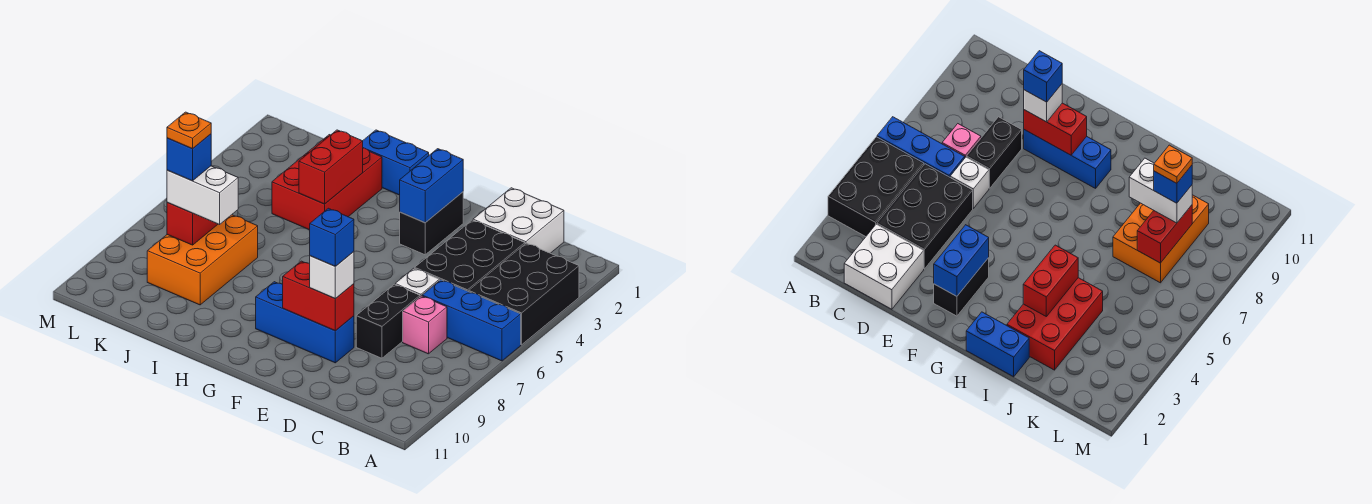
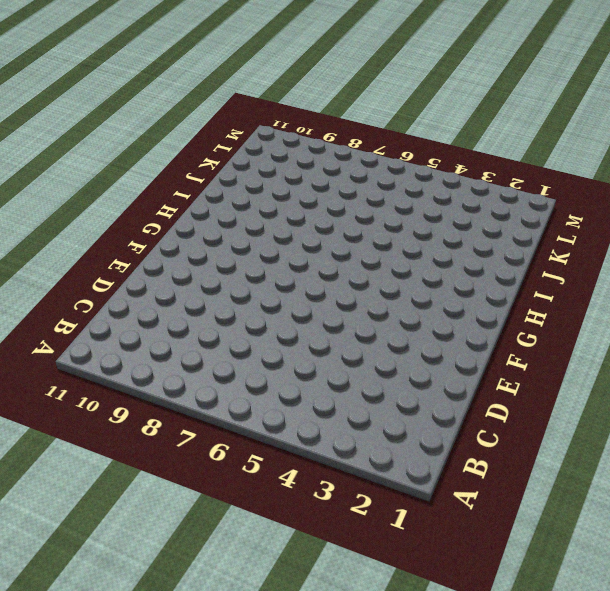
none -> black 2x3 brick [469,243,579,345]
none -> blue 1x3 brick [422,280,521,361]
none -> white 2x2 brick [473,188,564,253]

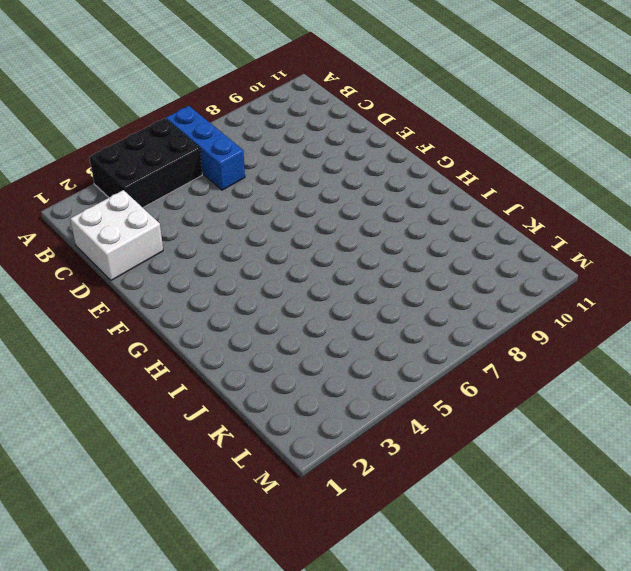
none -> black 2x3 brick [415,220,525,291]
none -> pink 1x1 brick [403,296,447,354]
none -> white 1x1 brick [395,268,439,296]

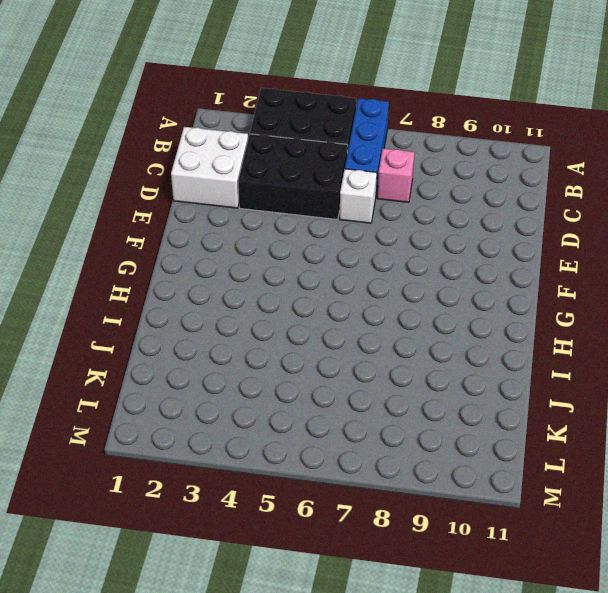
none -> black 1x2 brick [356,284,420,358]
none -> blue 1x3 brick [256,282,354,363]
none -> black 1x2 brick [400,192,463,255]

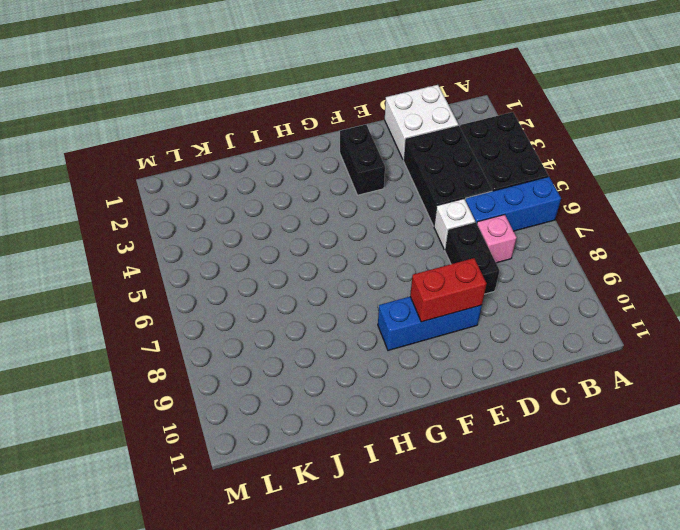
none -> blue 1x2 brick [363,130,429,195]
none -> red 2x3 brick [272,135,382,230]
none -> orange 2x3 brick [147,215,258,305]

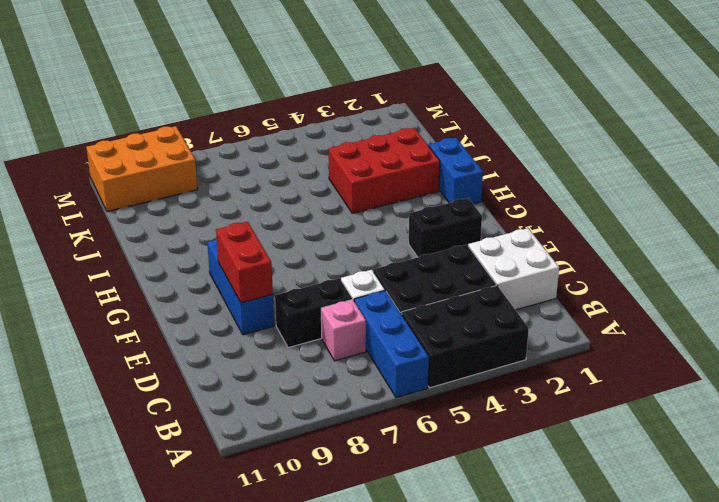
orange 2x3 brick [86,126,198,212] -> orange 2x3 brick moved to [147,215,258,305]
none -> blue 1x2 brick [400,149,463,223]
none -> red 1x2 brick [299,130,363,204]
none -> red 1x2 brick [167,202,218,245]

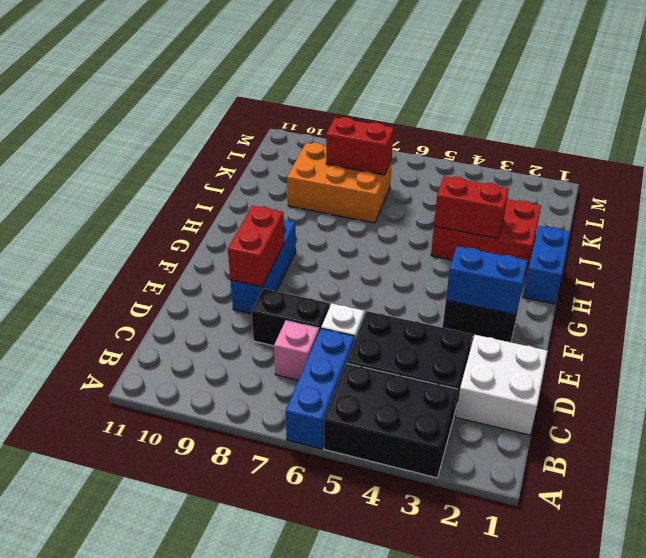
none -> white 1x1 brick [310,252,354,299]
none -> white 1x2 brick [167,166,238,224]
none -> blue 1x1 brick [310,208,354,266]

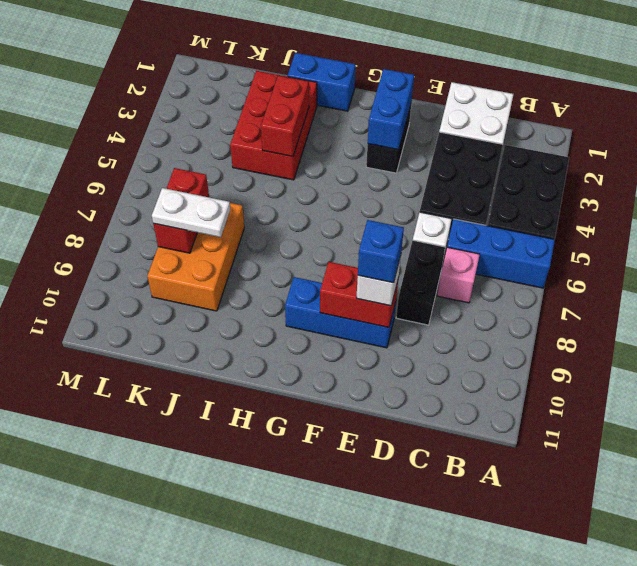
white 1x2 plate [152,188,230,237] -> white 1x2 brick [167,166,238,224]
none -> blue 1x1 brick [167,134,211,181]
none -> orange 1x1 plate [167,112,211,149]

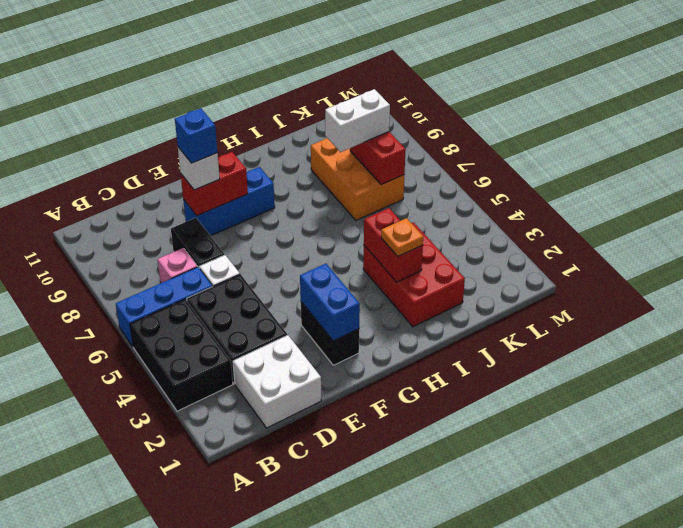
orange 1x1 plate [381,218,423,256] -> orange 1x1 plate moved to [167,112,211,149]
none -> blue 1x2 brick [363,130,429,195]
none -> blue 1x1 brick [167,134,211,181]

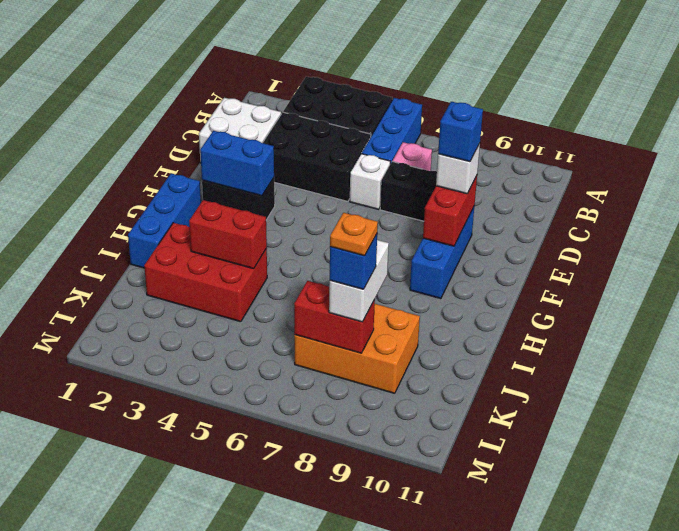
blue 1x3 brick [128,173,201,268] -> blue 1x2 brick [363,130,429,195]

